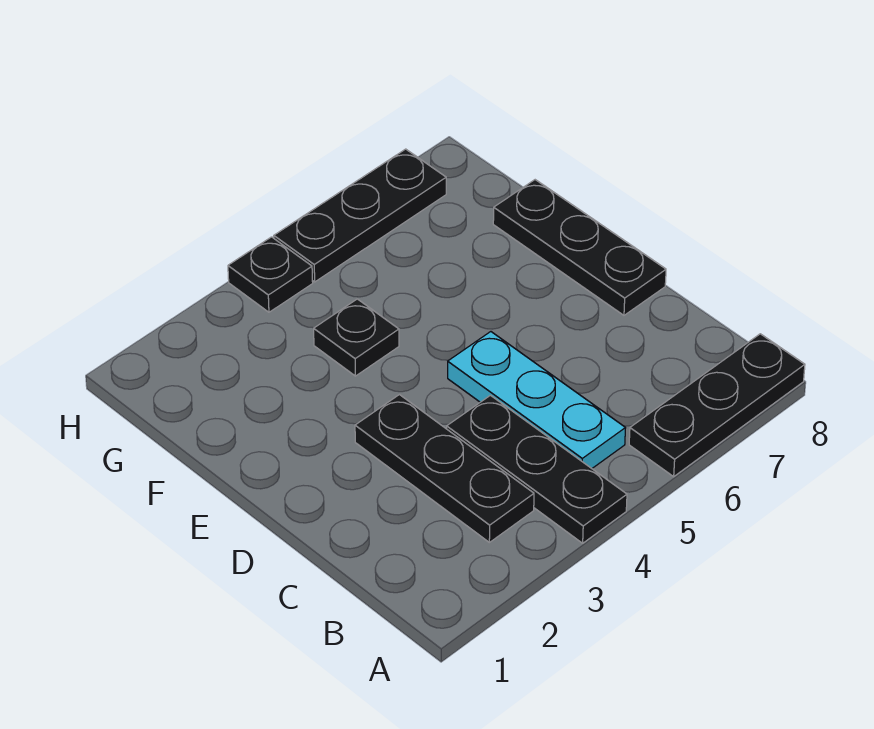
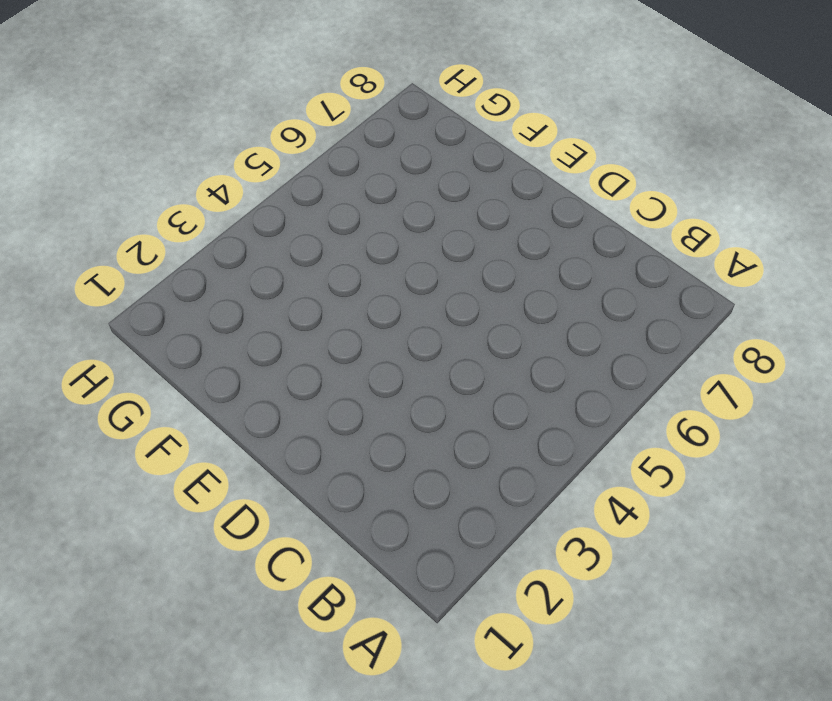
none -> black 1x3 plate [447,395,627,543]
none -> black 1x3 plate [629,334,805,477]

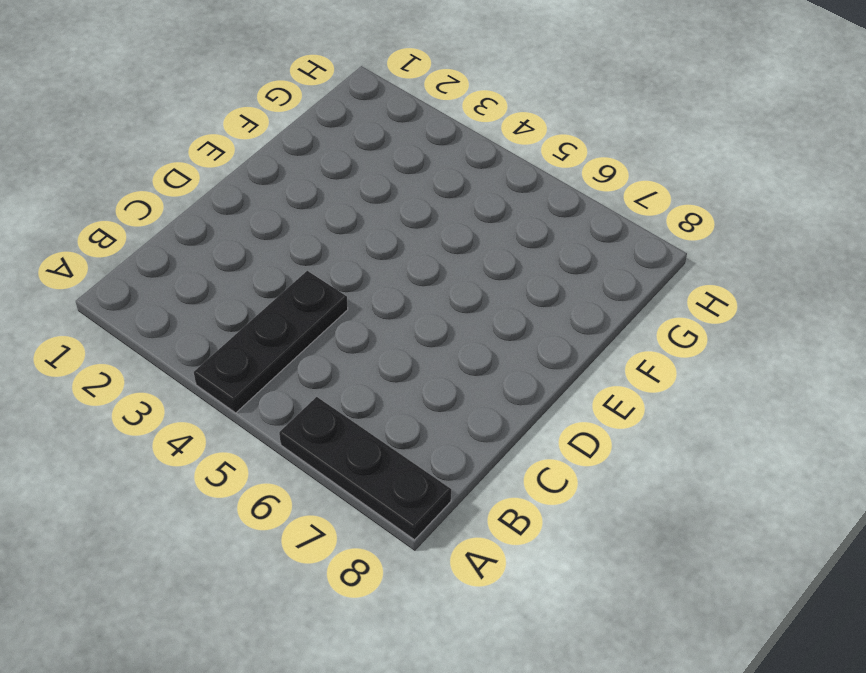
none -> black 1x3 plate [355,395,534,542]
none -> cyan 1x3 plate [448,332,625,468]

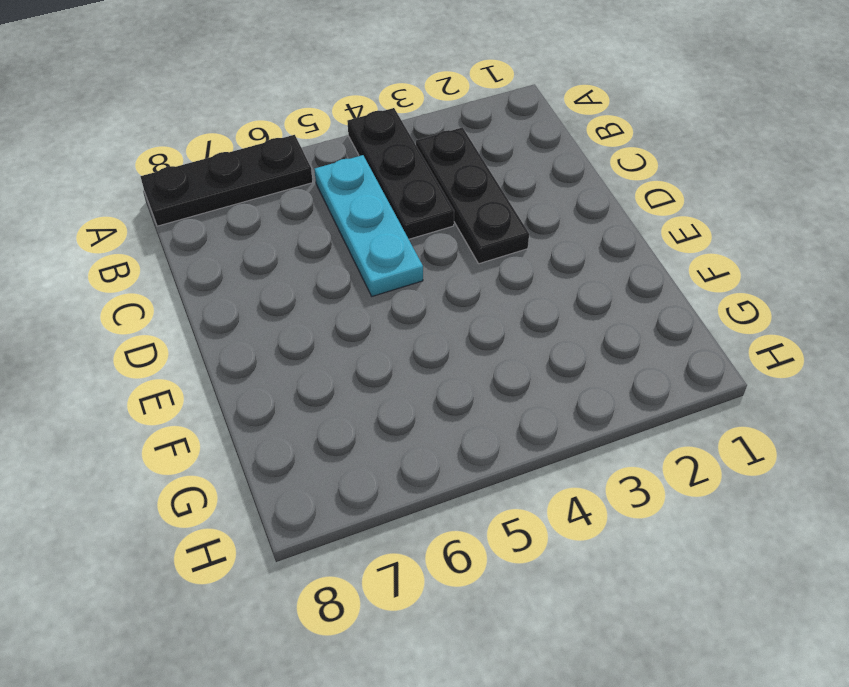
none -> black 1x3 plate [493,180,666,315]
none -> black 1x1 plate [314,299,399,376]

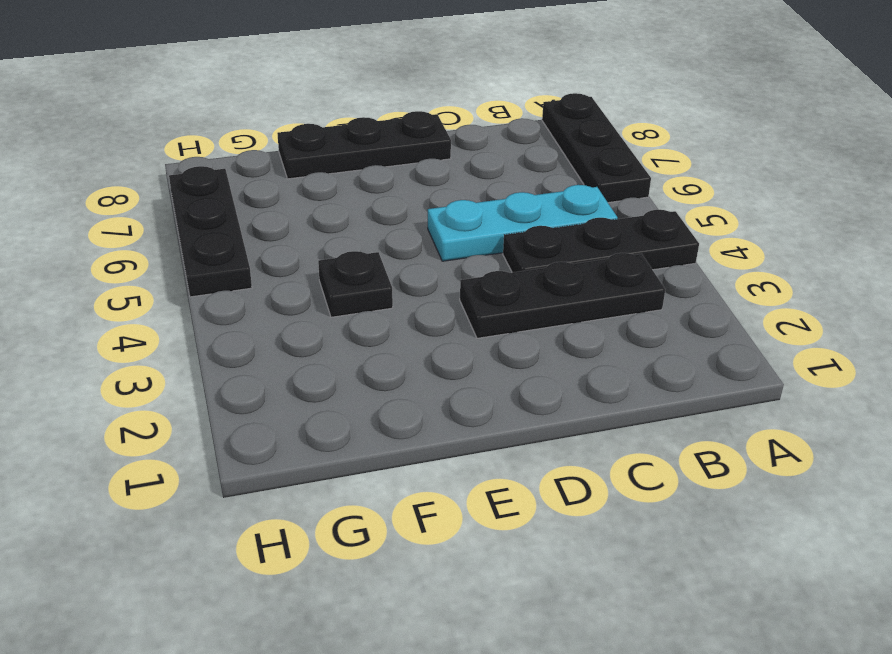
none -> black 1x1 plate [228,237,313,312]

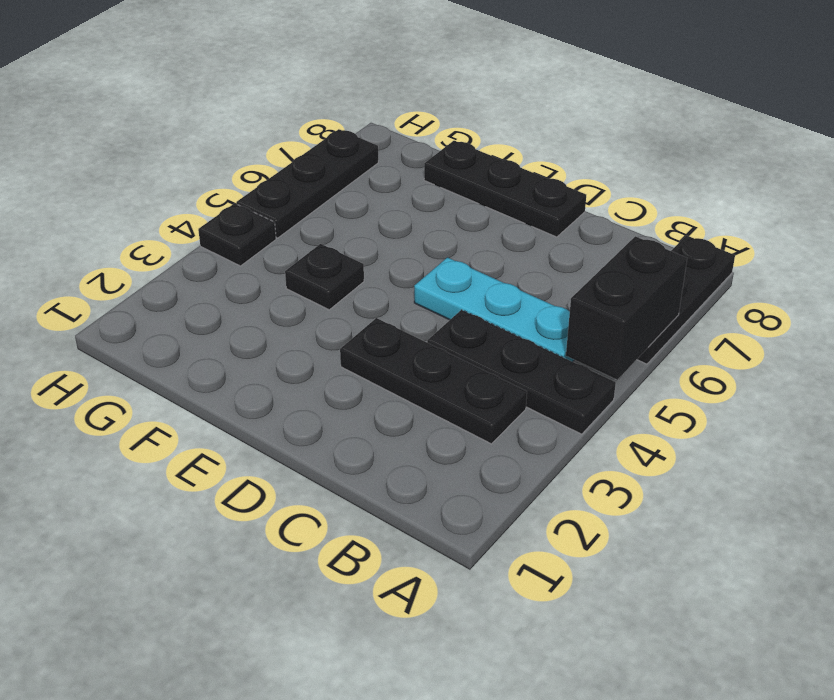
black 1x2 brick [566,236,687,380] -> none

